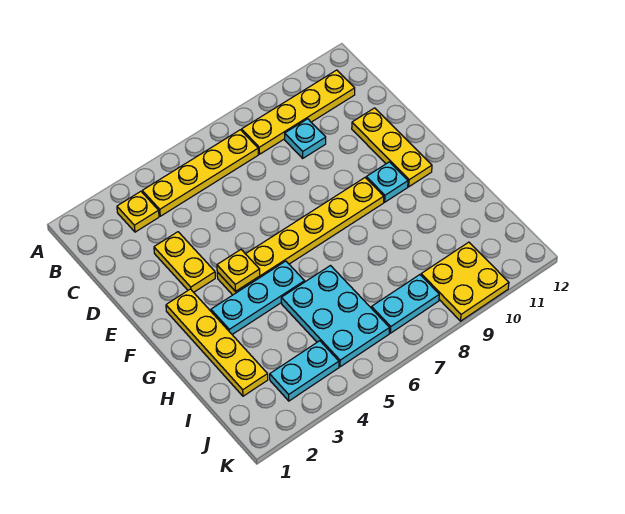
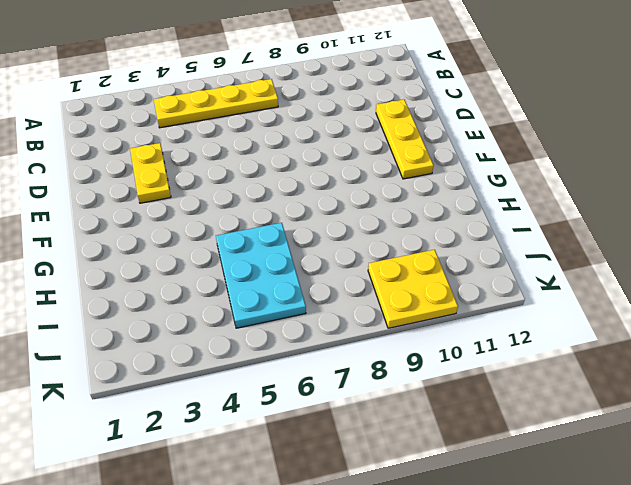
none -> yellow 1x1 plate [117,191,159,232]
none -> yellow 1x4 plate [242,70,355,154]
none -> cyan 1x1 plate [285,119,326,158]

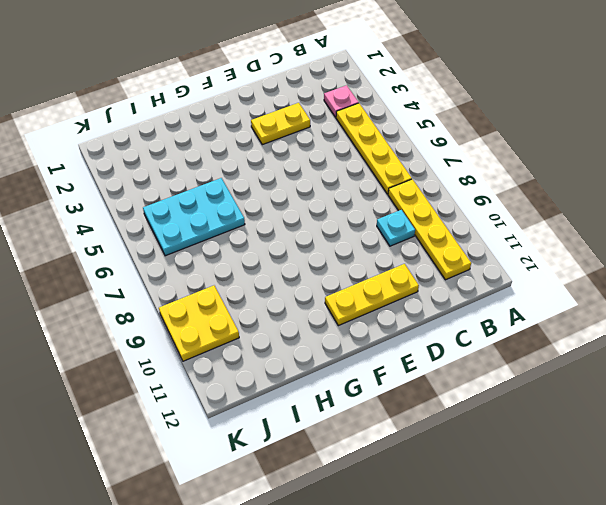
pink 1x1 plate [324,85,359,117] -> yellow 1x1 plate [117,191,159,232]
none -> yellow 1x4 plate [166,289,268,396]
none -> yellow 1x6 plate [217,178,384,295]
none -> cyan 1x1 plate [366,162,408,202]

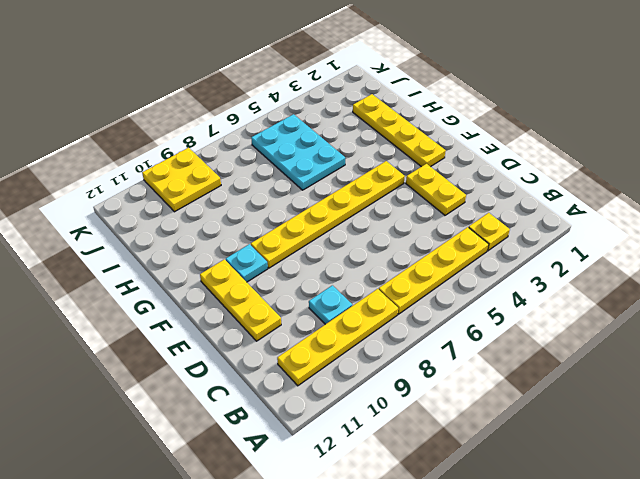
none -> cyan 1x3 plate [211,261,305,334]
none -> cyan 1x2 plate [270,341,339,401]
none -> cyan 1x2 plate [371,275,439,333]

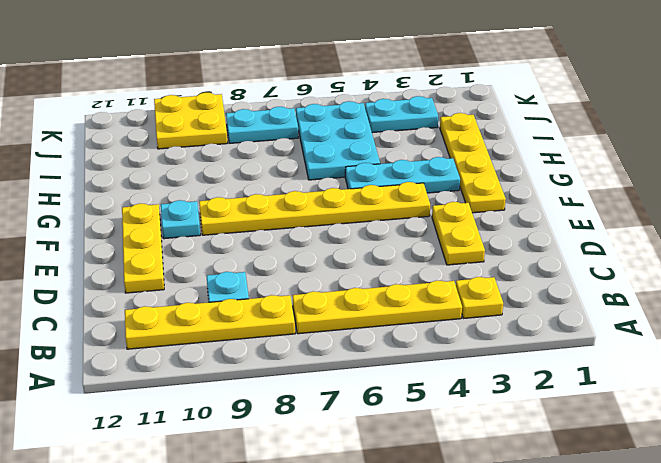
none -> yellow 1x1 plate [217,250,260,291]

